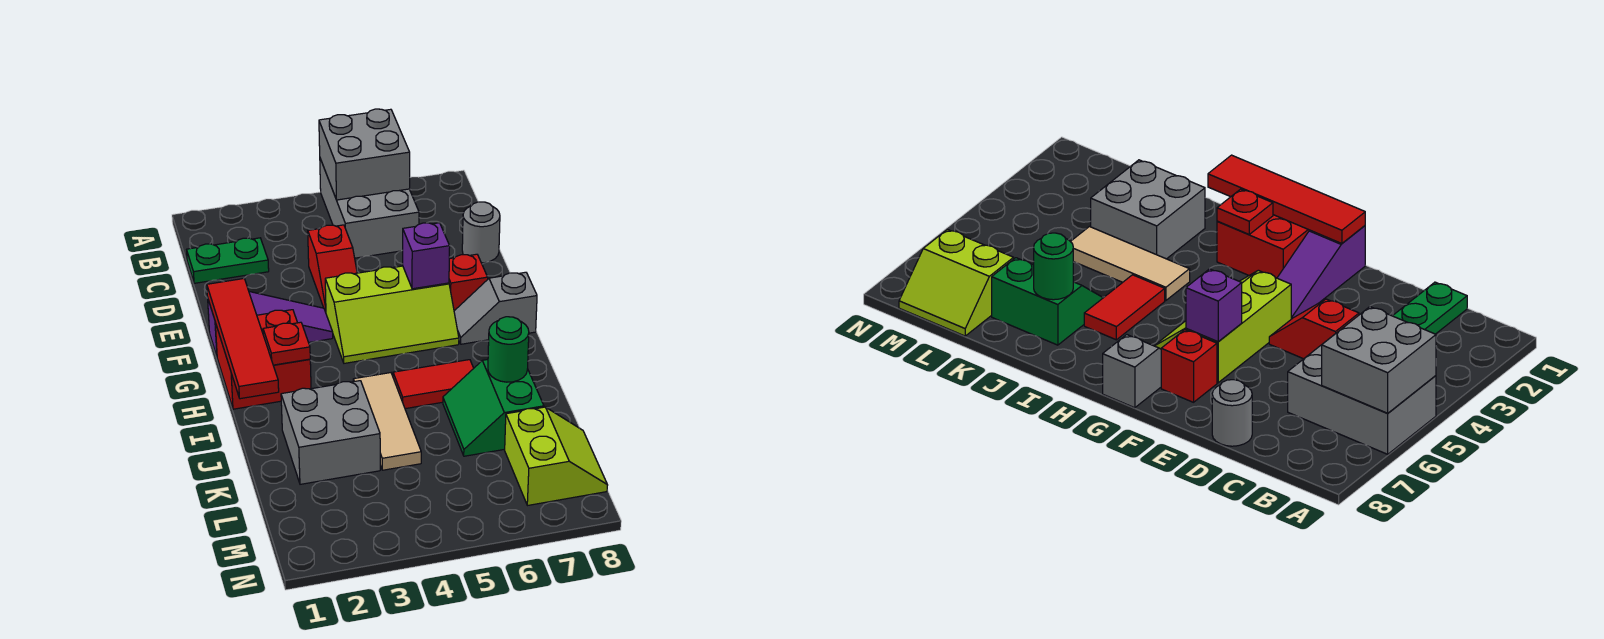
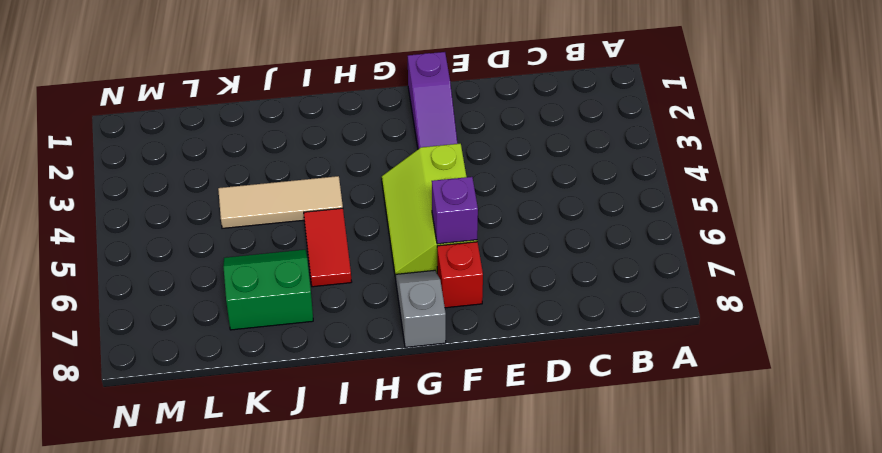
none -> grey 2x3 brick [320,159,419,258]
none -> green 1x2 plate [187,238,269,283]
none -> red 1x2 slope [308,225,357,312]

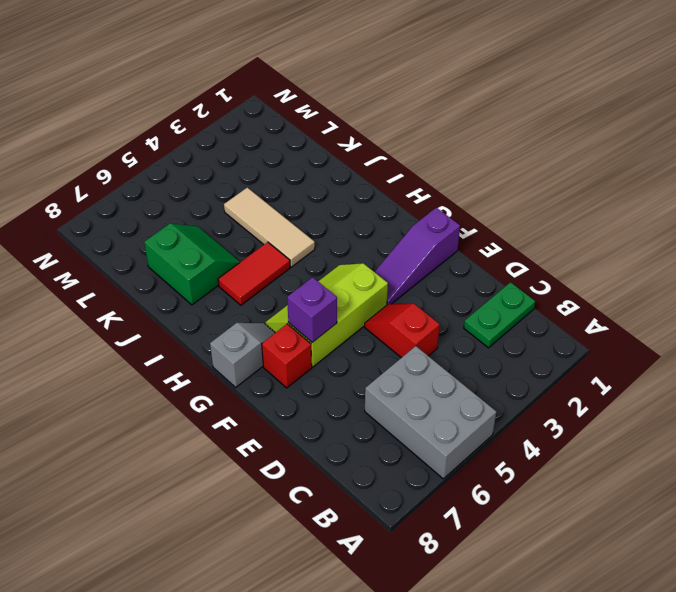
none -> grey 1x1 round brick [462,202,500,263]
none -> red 2x2 brick [215,310,311,409]
none -> grey 2x2 brick [281,381,380,484]

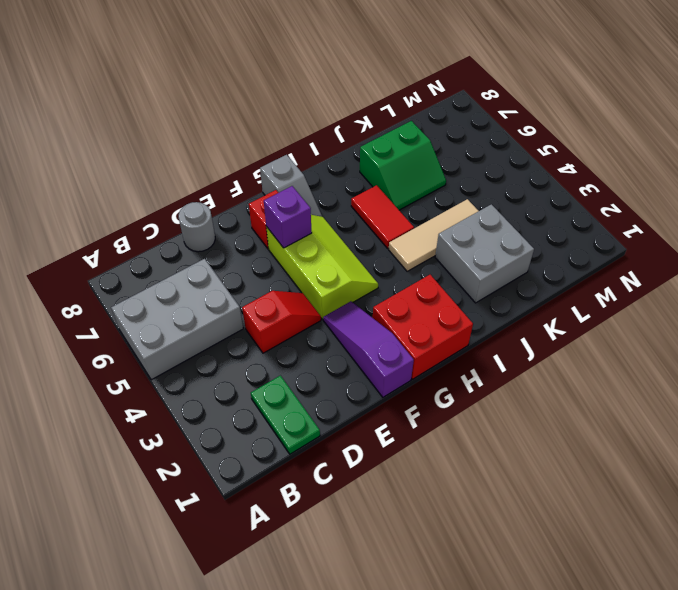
none -> lime 2x2 slope [505,407,608,506]
none -> grey 2x2 brick [319,109,410,200]
none -> red 1x4 tile [207,279,279,399]

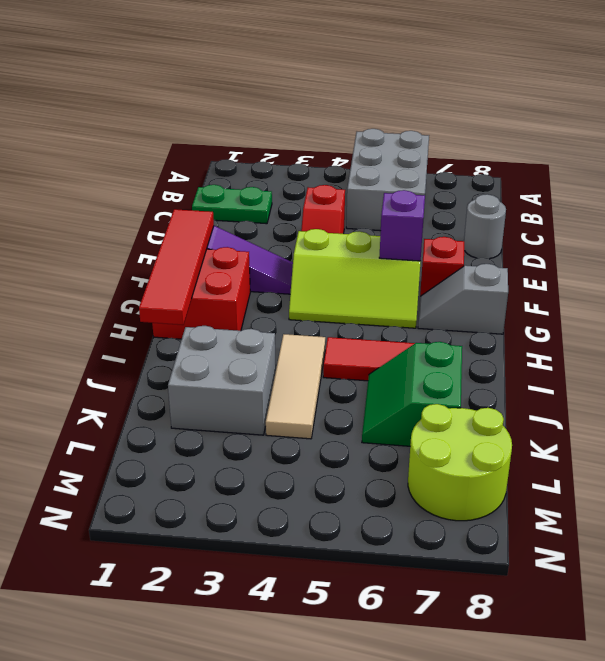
lime 2x2 round brick [408,404,512,521] -> lime 2x2 slope [505,407,608,506]
none -> grey 2x2 brick [319,109,410,200]
none -> red 1x1 plate [263,322,310,365]
none -> green 1x1 round brick [488,317,529,382]

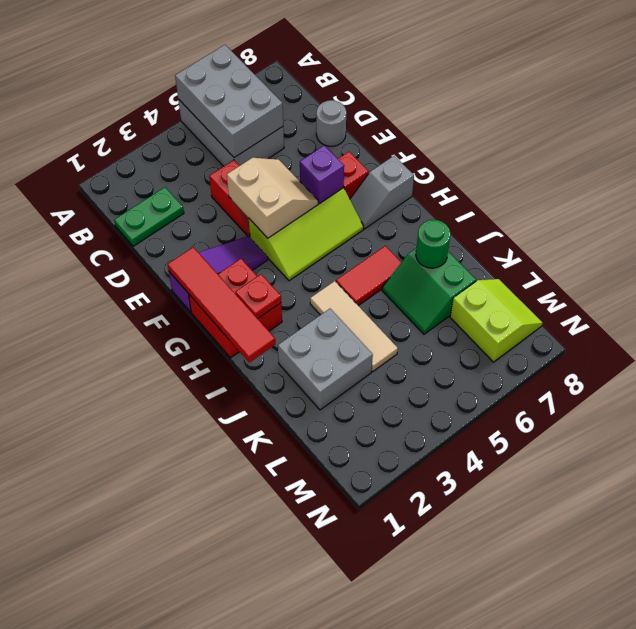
grey 2x3 brick [175,45,283,158] -> grey 2x2 brick [319,109,410,200]
tan 2x2 slope [227,158,318,238] -> none

